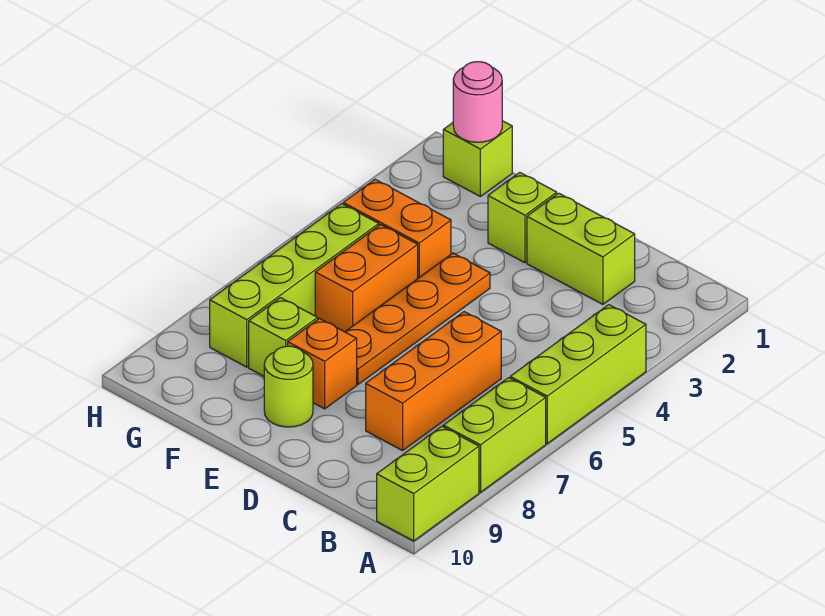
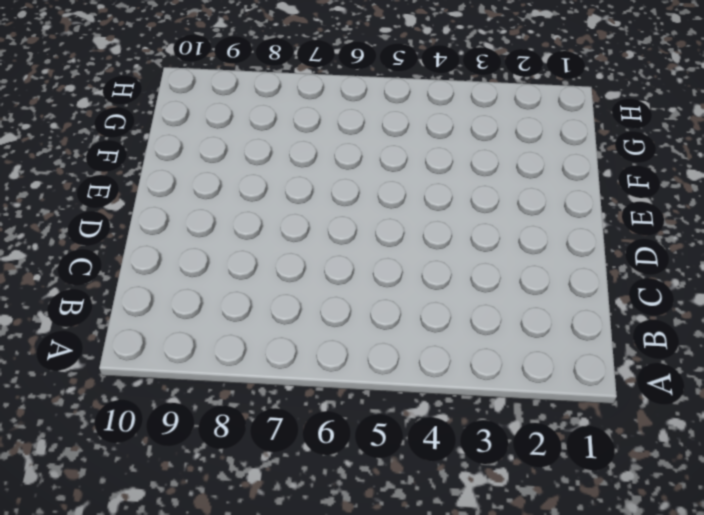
none -> lime 1x3 brick [510,305,646,443]
none -> lime 1x2 brick [443,378,546,492]
none -> lime 1x2 brick [377,427,479,541]

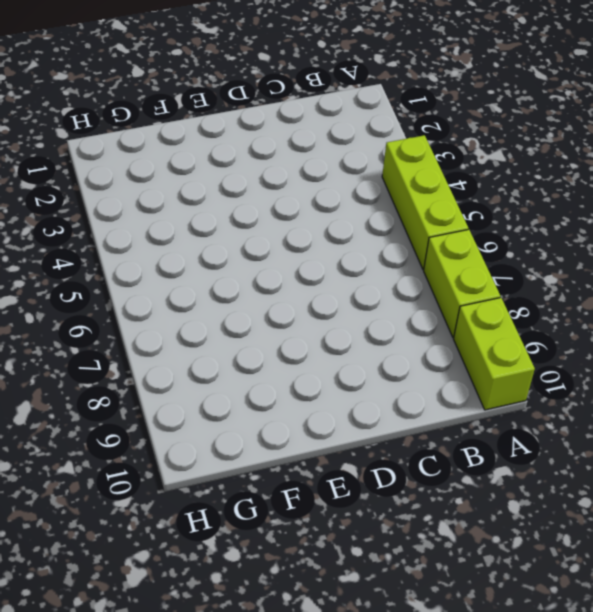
none -> lime 1x2 brick [527,193,635,304]
none -> orange 1x3 brick [366,312,501,451]
none -> lime 1x1 brick [488,172,557,263]

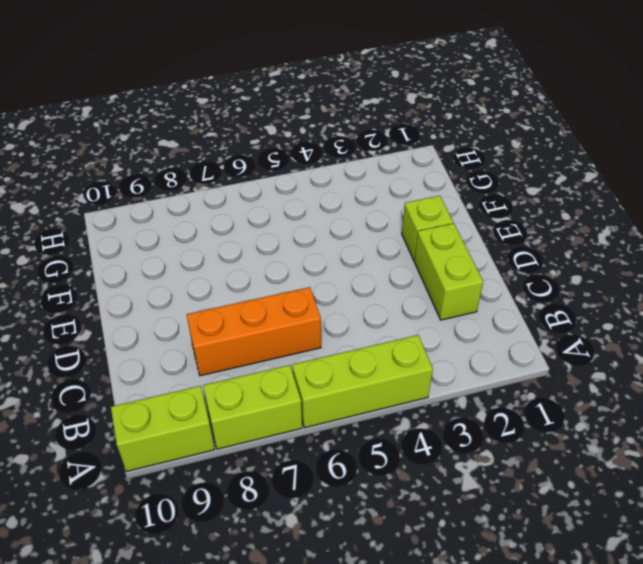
none -> orange 1x4 plate [345,253,490,384]
none -> orange 1x1 brick [288,319,357,409]
none -> lime 1x1 round brick [264,346,313,427]

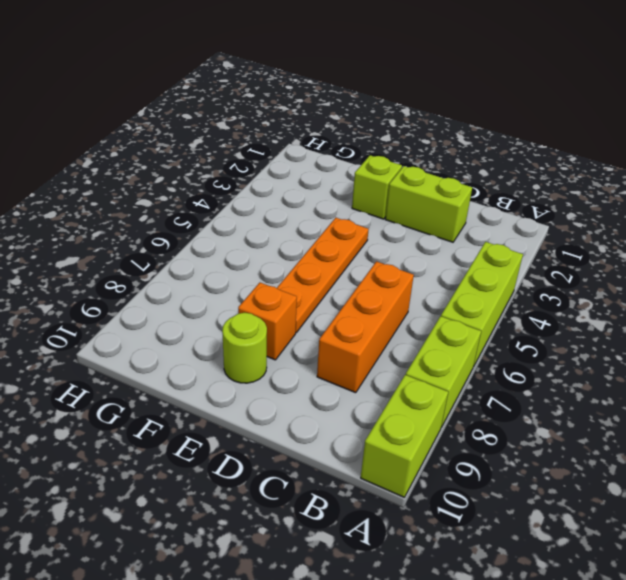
none -> orange 1x2 brick [343,179,451,278]
none -> orange 1x2 brick [315,225,418,332]
none -> lime 1x1 brick [249,298,318,376]

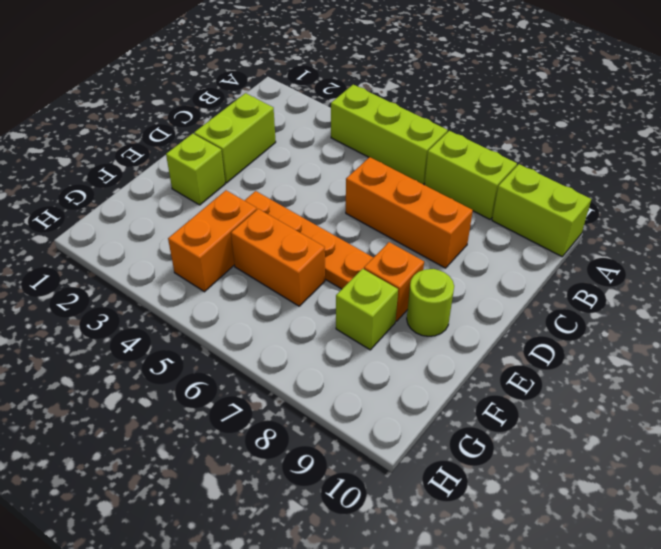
none -> lime 1x1 brick [443,121,512,197]
none -> lime 1x4 brick [210,204,379,367]
none -> pink 1x1 round brick [453,62,502,142]

